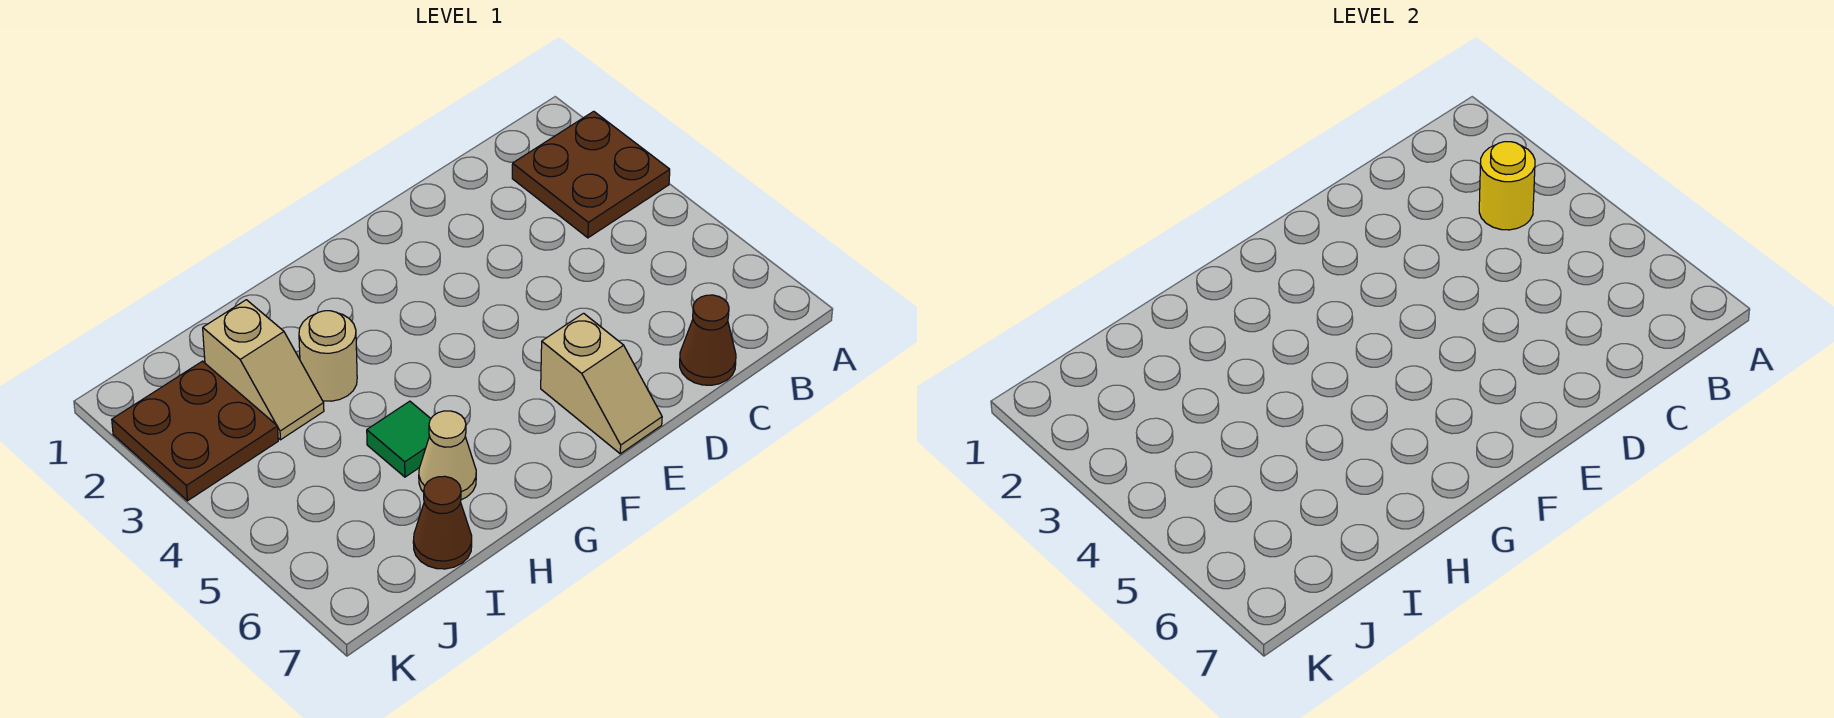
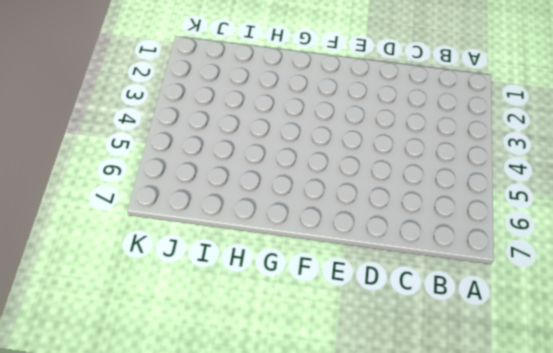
none -> brown 2x2 plate [512,111,670,238]
none -> brown 1x1 cone [680,295,736,385]

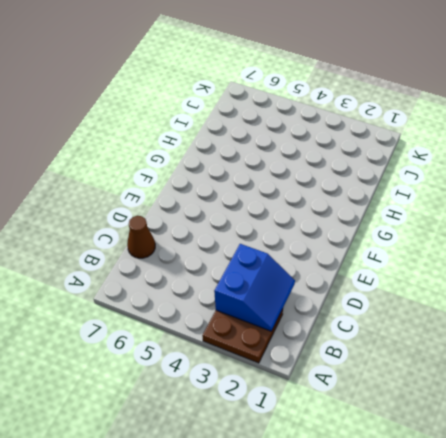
blue 2x2 slope [214,244,295,331] -> yellow 1x1 round brick [1479,142,1535,230]
none -> tan 1x2 slope [541,313,662,454]
none -> tan 1x1 round brick [299,311,357,401]

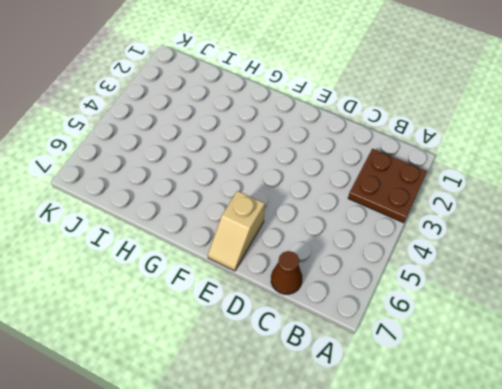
none -> tan 1x1 round brick [299,311,357,401]
none -> green 1x1 tile [367,401,431,477]

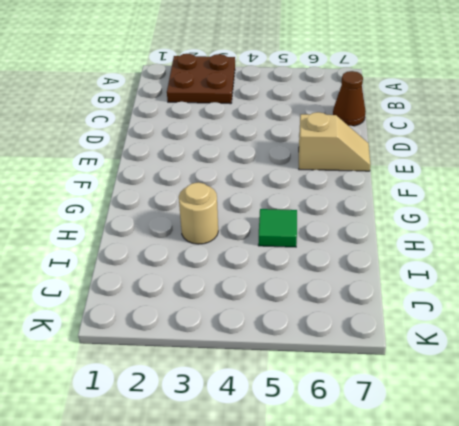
none -> tan 1x1 cone [419,411,476,500]
none -> tan 1x2 slope [203,300,324,440]

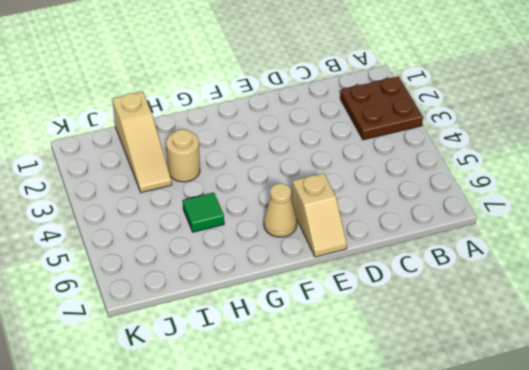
tan 1x1 cone [264,184,297,237] -> tan 1x1 cone moved to [419,411,476,500]
tan 1x3 slope [113,92,172,192] -> tan 1x2 slope [203,300,324,440]
none -> brown 1x1 cone [680,295,736,385]
none -> brown 1x1 cone [413,476,472,569]

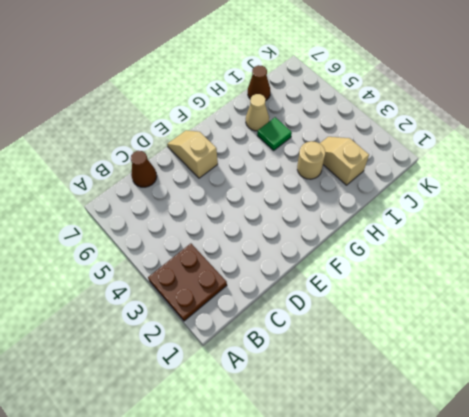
none -> brown 2x2 plate [112,361,278,501]
none -> yellow 1x1 round brick [1479,142,1535,230]

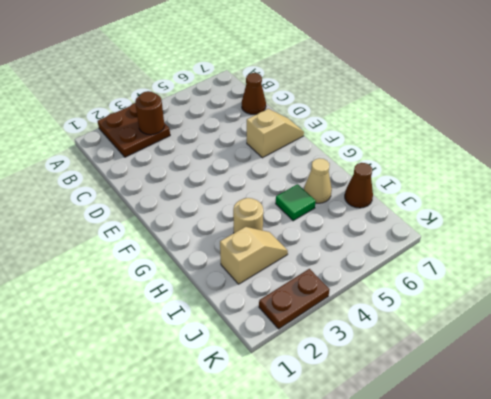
brown 1x1 round brick [135,91,164,135] -> yellow 1x1 round brick [1479,142,1535,230]
brown 1x2 plate [259,269,330,329] -> brown 2x2 plate [112,361,278,501]

